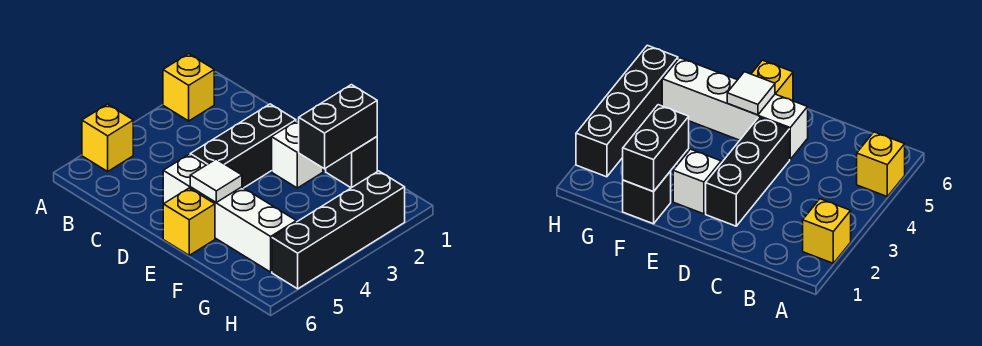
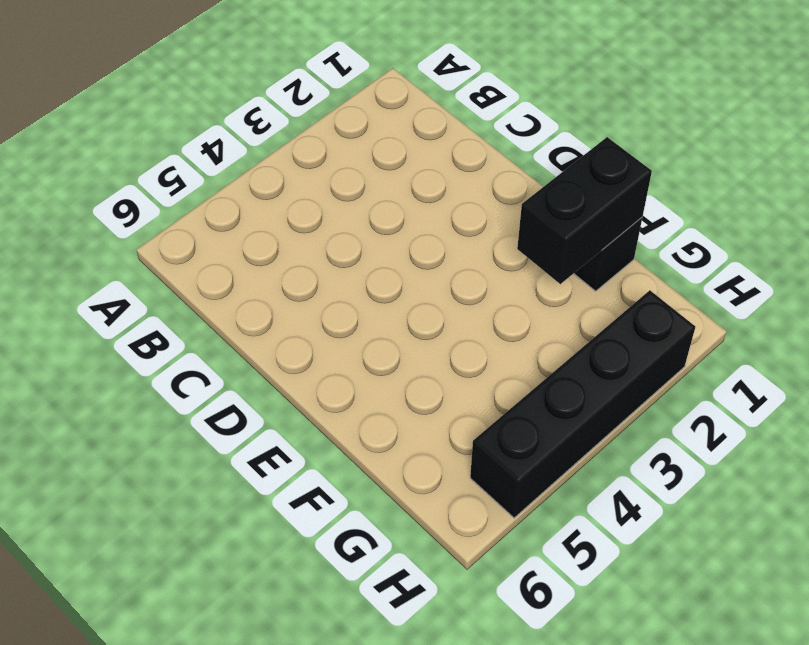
none -> yellow 1x1 brick [163,54,214,121]
none -> yellow 1x1 brick [82,104,133,171]

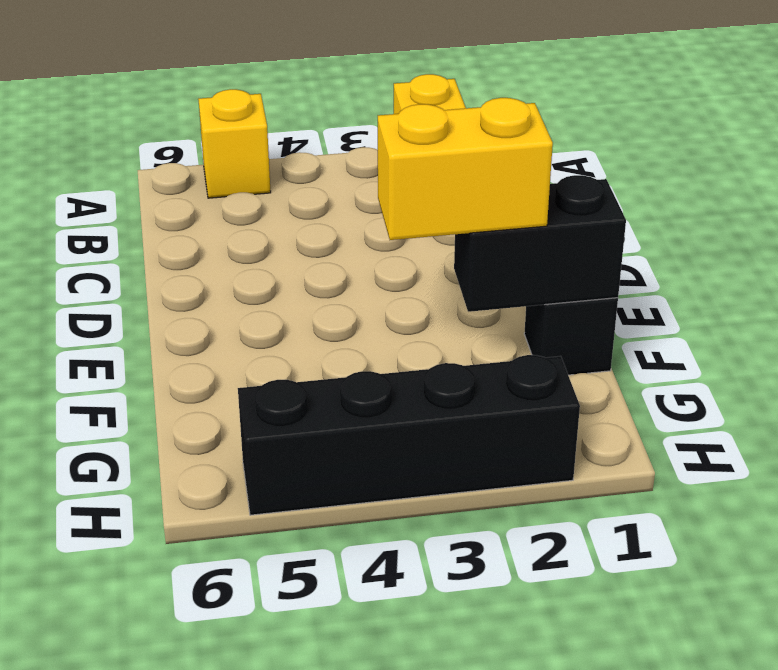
yellow 1x2 brick [378,98,553,240] -> none
none -> black 1x3 brick [190,104,296,188]
none -> white 1x4 brick [163,155,296,272]

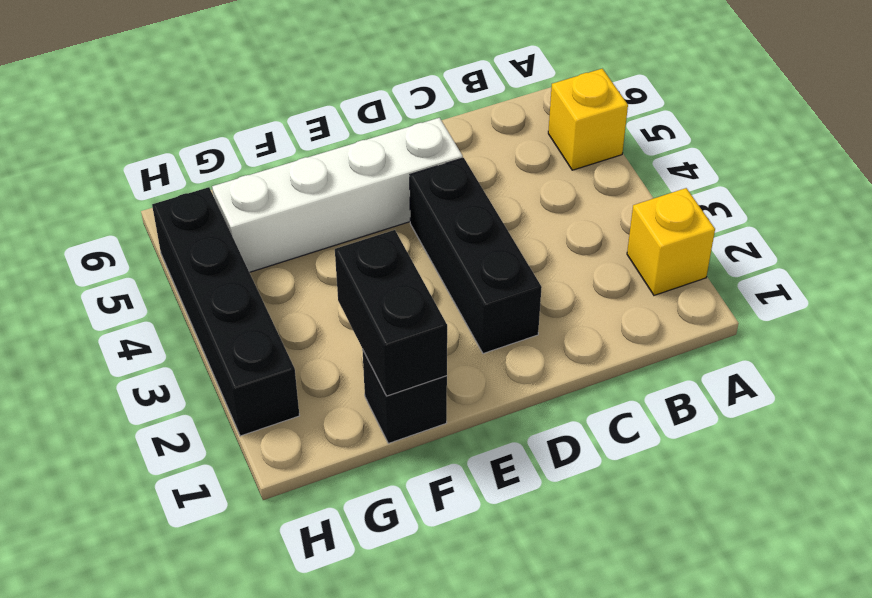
none -> white 1x1 brick [272,121,323,188]
none -> yellow 1x1 brick [163,188,215,255]

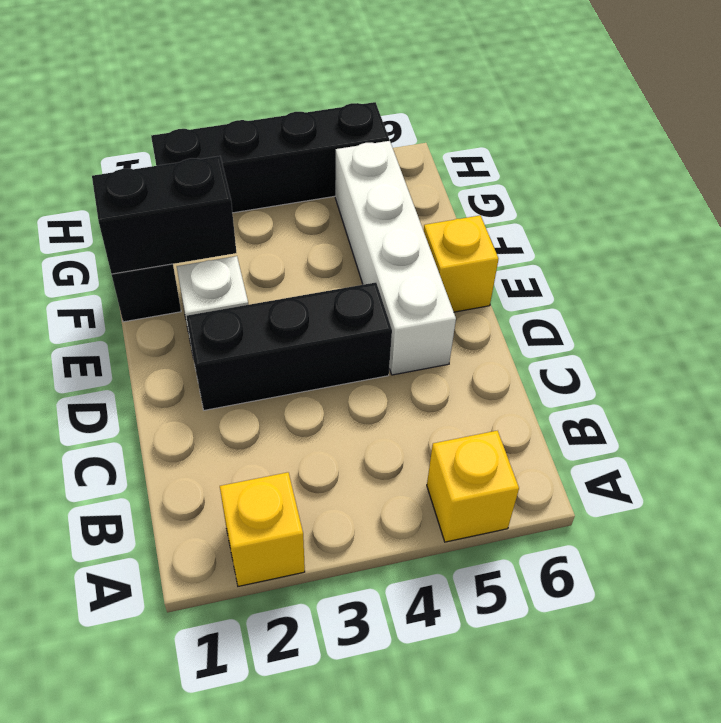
none -> white 1x1 tile [190,159,242,202]

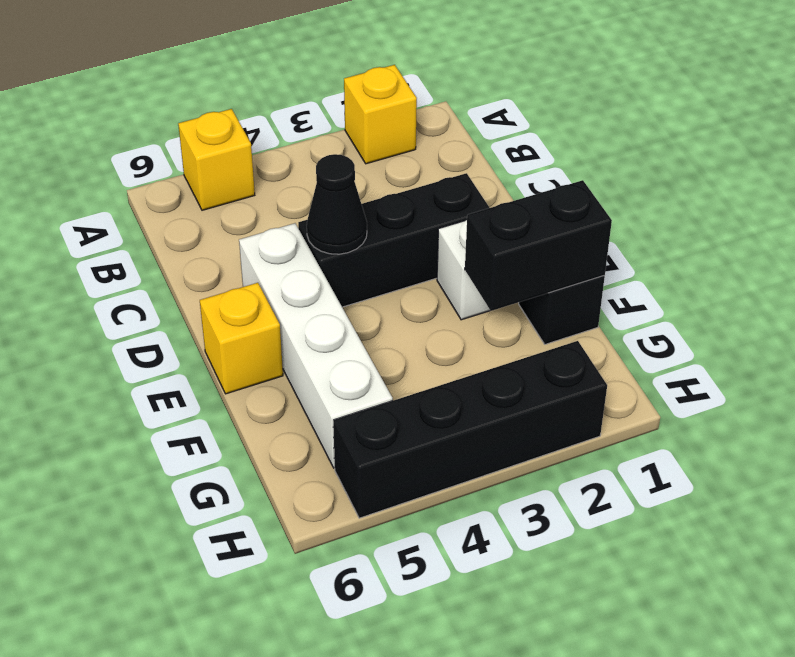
black 1x1 cone [307,154,367,254] -> none
none -> white 1x1 tile [190,159,242,202]

